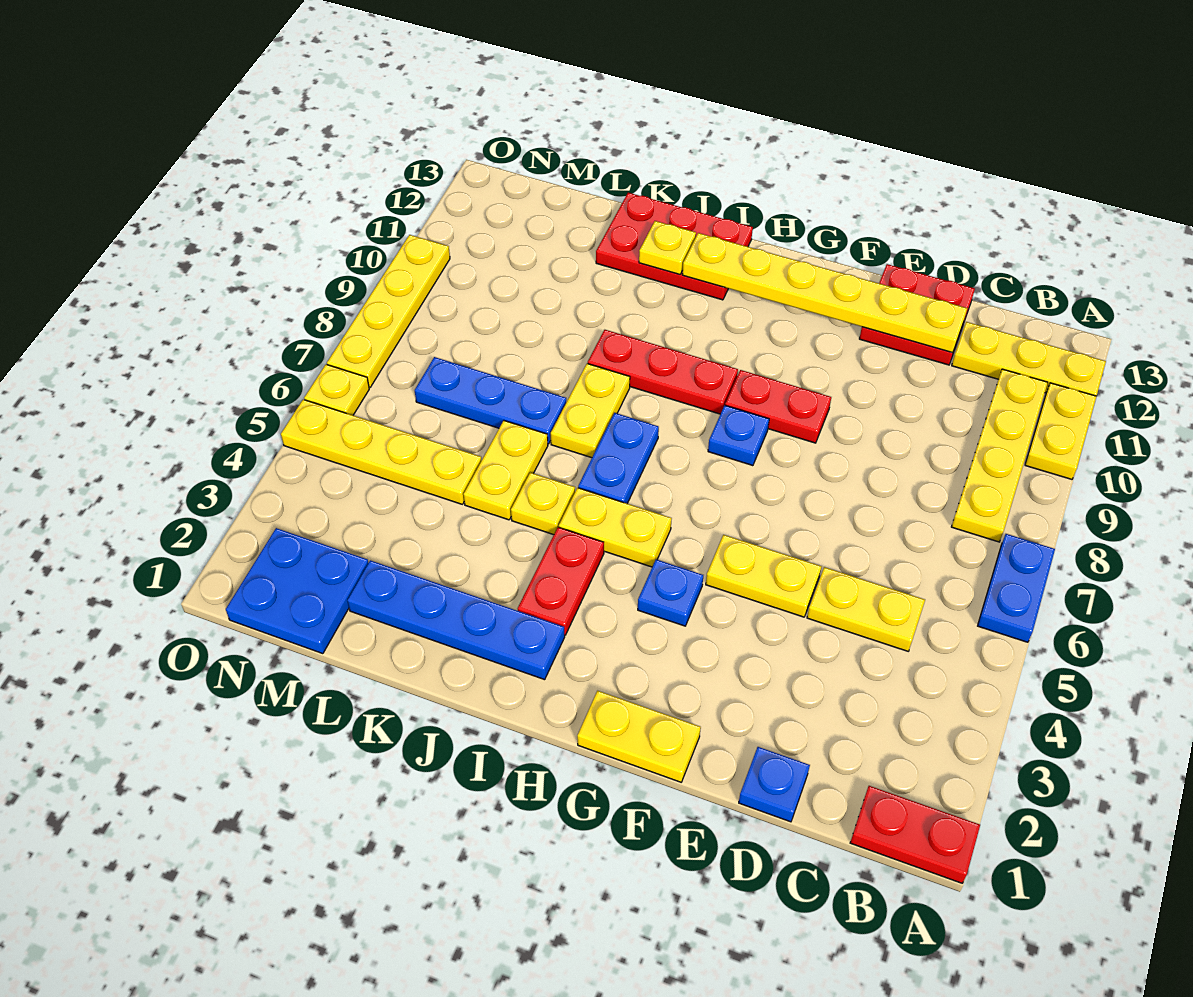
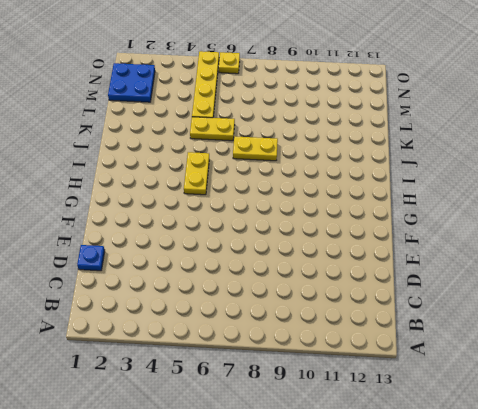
none -> red 1x2 plate [850,786,980,883]
none -> blue 1x2 plate [978,534,1055,642]
none -> yellow 1x2 plate [1025,383,1097,479]

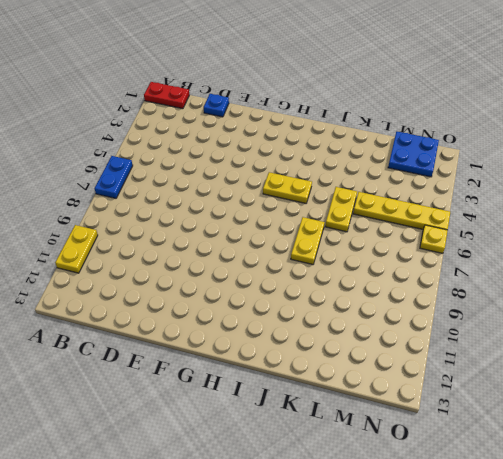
none -> yellow 1x3 plate [952,322,1106,396]
none -> yellow 1x4 plate [951,369,1048,542]
none -> yellow 1x2 plate [807,567,925,651]

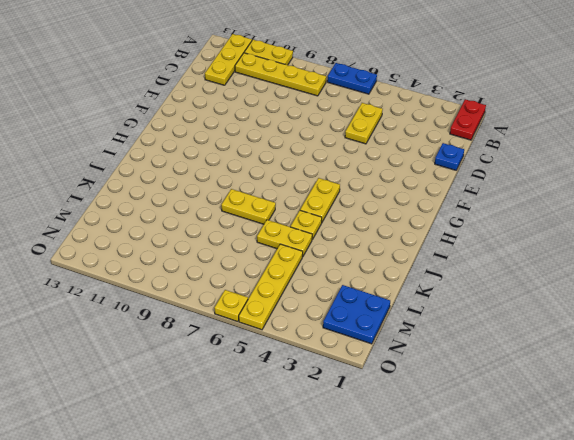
none -> red 2x2 plate [859,264,975,365]
none -> yellow 1x2 plate [706,535,822,617]
none -> yellow 1x2 plate [577,691,701,782]

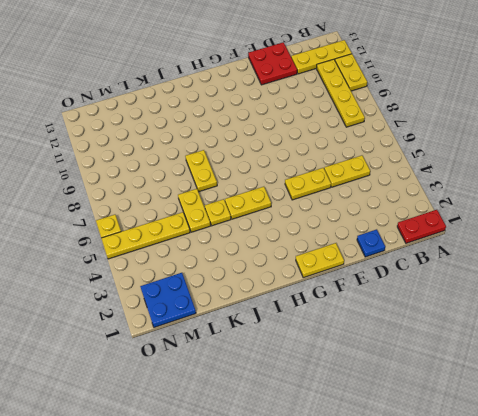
none -> blue 1x2 plate [978,534,1055,642]
none -> red 1x2 plate [725,370,831,443]
none -> blue 1x1 plate [638,560,703,626]

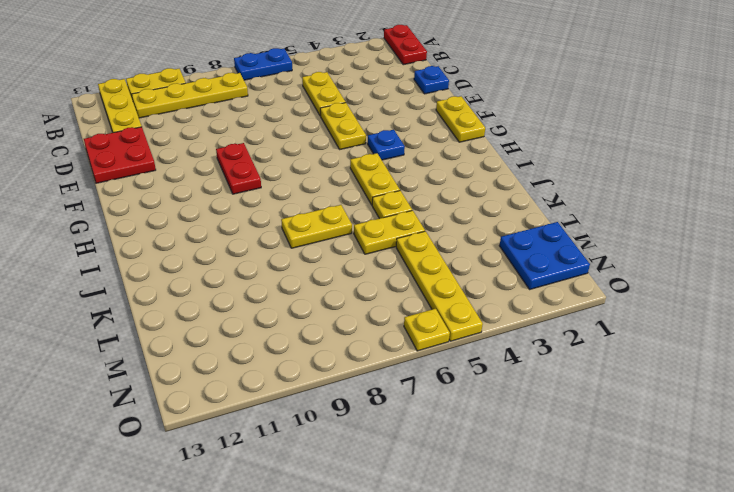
none -> blue 1x1 plate [708,405,769,466]
none -> red 1x3 plate [588,330,738,414]
none -> blue 1x4 plate [347,560,565,680]

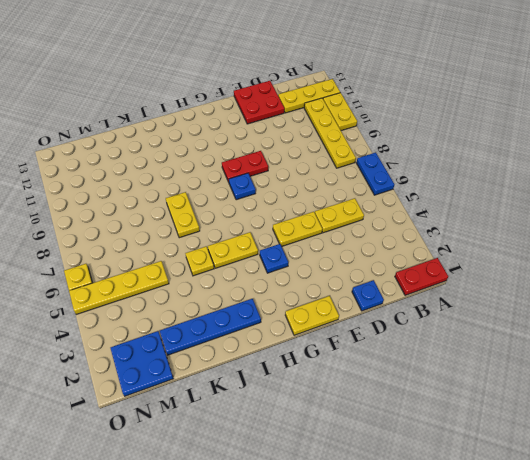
none -> red 1x3 plate [588,330,738,414]
none -> red 1x2 plate [518,527,604,635]
none -> blue 1x2 plate [578,413,659,504]

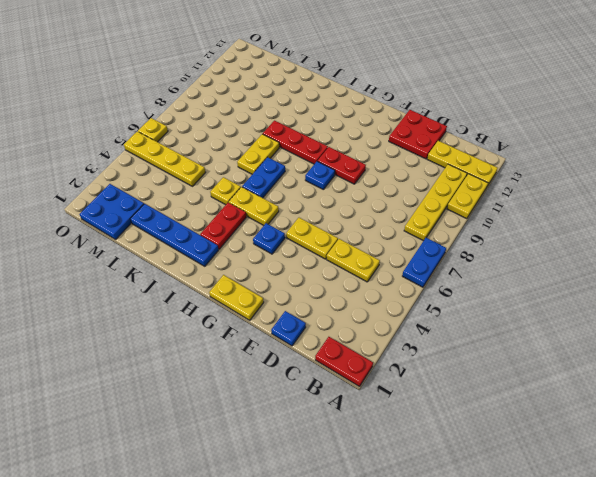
none -> red 2x3 plate [596,193,753,300]
none -> yellow 1x2 plate [463,421,548,520]
none -> blue 1x3 plate [415,357,566,444]

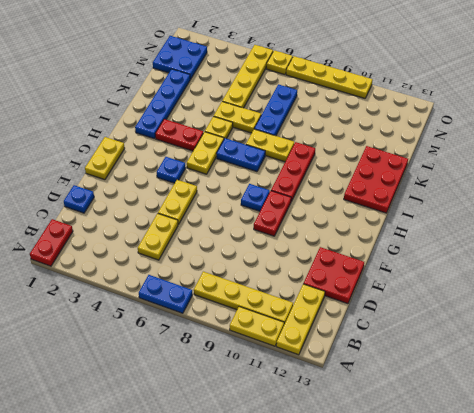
none -> yellow 1x6 plate [682,233,967,353]
none -> yellow 1x1 plate [639,221,696,274]

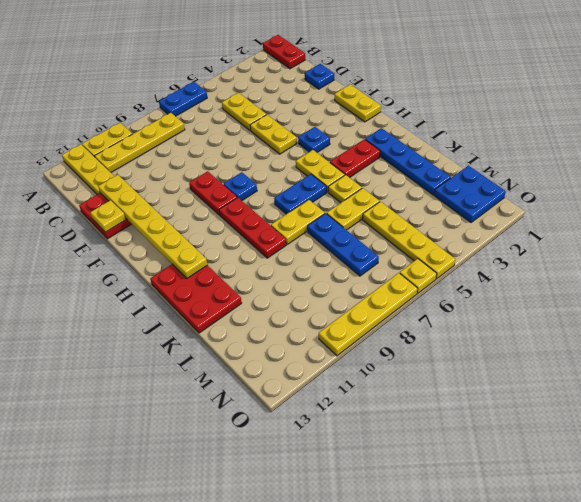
yellow 1x1 plate [90,200,126,232] -> yellow 1x1 plate moved to [639,221,696,274]

